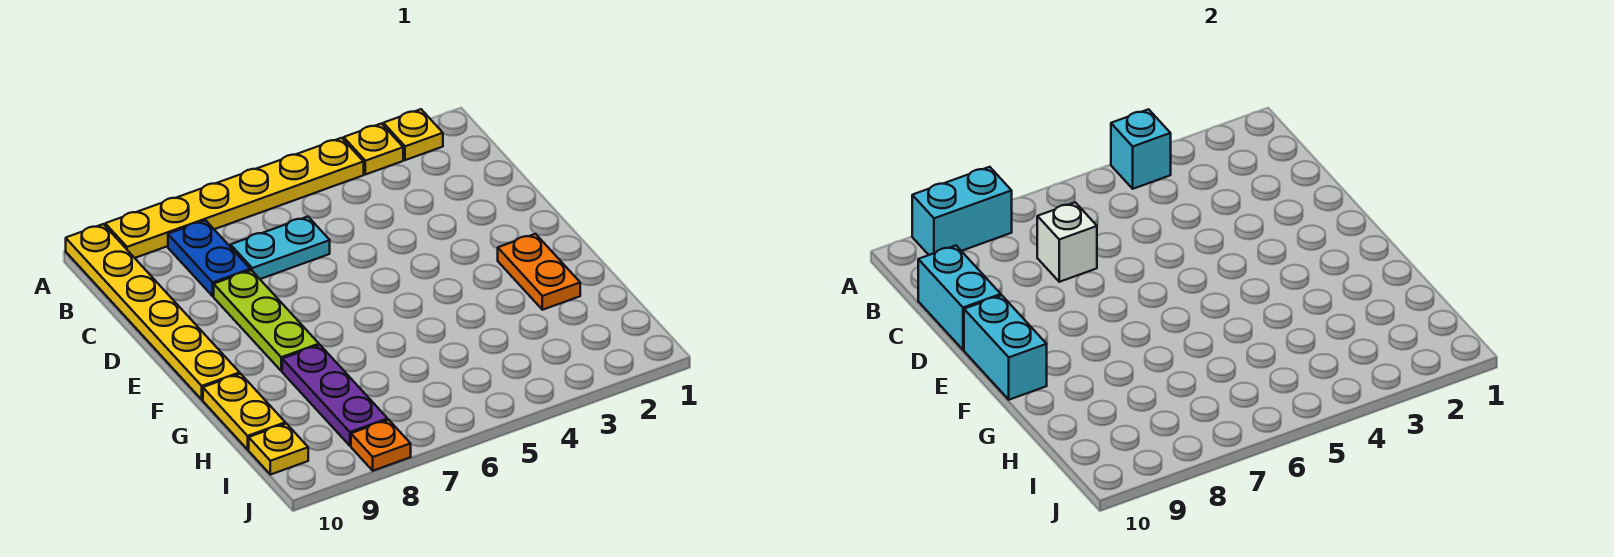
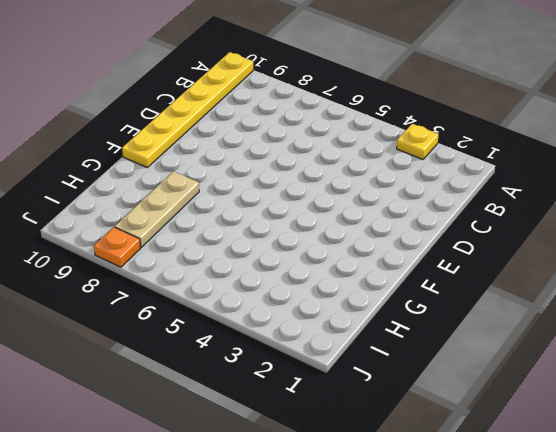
tan 1x3 plate [115,171,199,247] -> purple 1x3 plate [282,345,388,446]
none -> yellow 1x1 plate [383,109,443,160]
none -> yellow 1x6 plate [105,138,364,258]
none -> blue 1x2 plate [168,220,250,296]

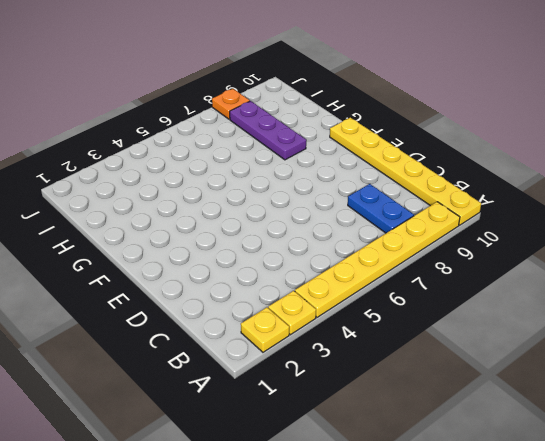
none -> cyan 1x2 plate [230,217,330,279]
none -> lime 1x3 plate [214,270,319,371]
none -> orange 1x2 plate [498,234,580,310]

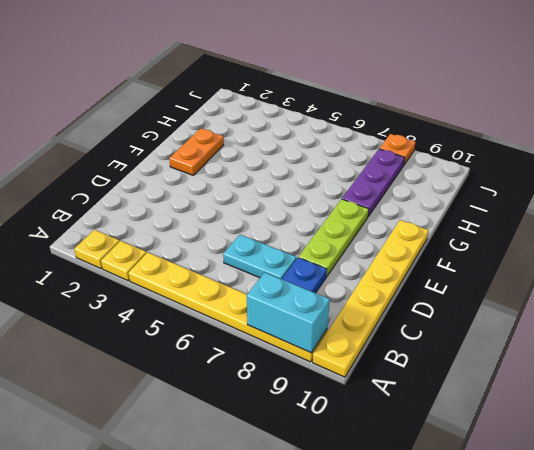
none -> yellow 1x2 plate [203,374,285,449]
none -> yellow 1x1 plate [249,424,308,475]
none -> cyan 1x1 brick [1111,109,1171,189]

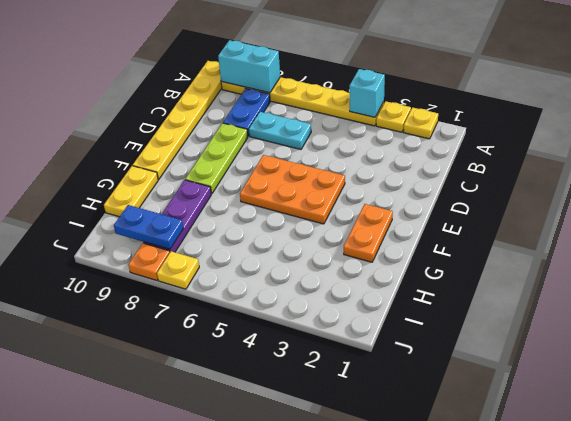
orange 2x3 plate [240,155,345,224] -> none
blue 1x2 plate [114,205,184,249] -> none
yellow 1x1 plate [157,251,199,289] -> yellow 1x1 plate moved to [249,424,308,475]
none -> white 1x1 brick [1037,202,1097,282]
none -> cyan 1x2 brick [918,246,1001,350]
none -> cyan 1x2 brick [964,295,1047,400]

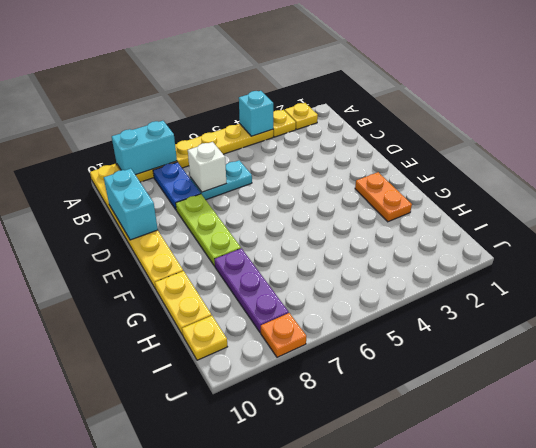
none -> cyan 1x2 brick [964,295,1047,400]

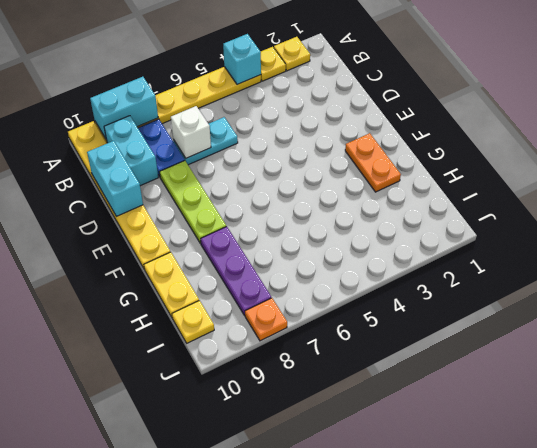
cyan 1x2 brick [104,116,158,186] -> cyan 1x2 brick moved to [964,295,1047,400]

